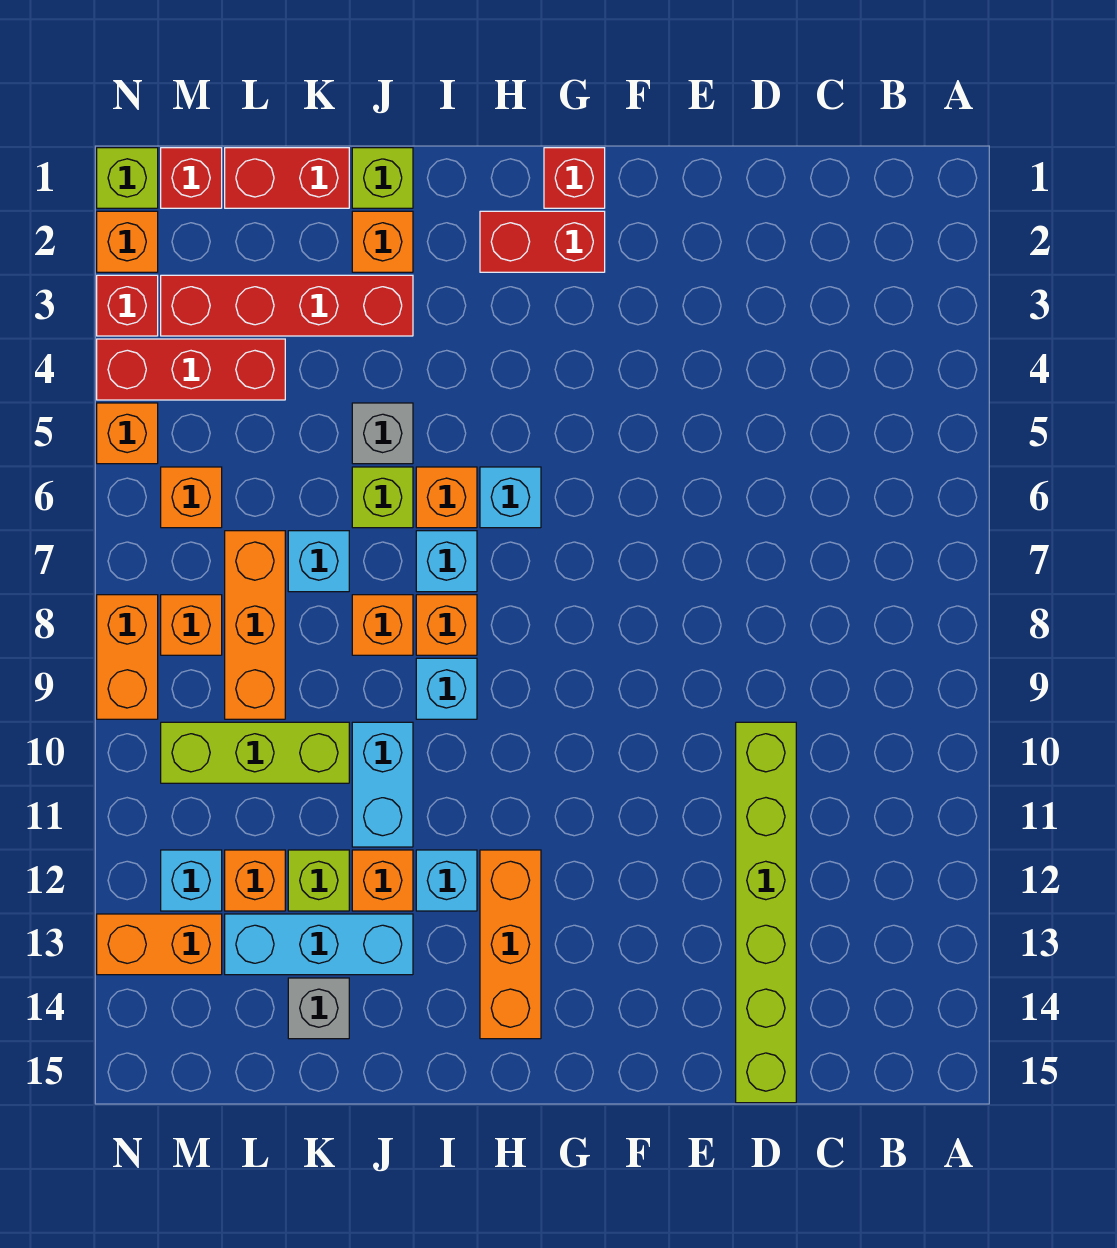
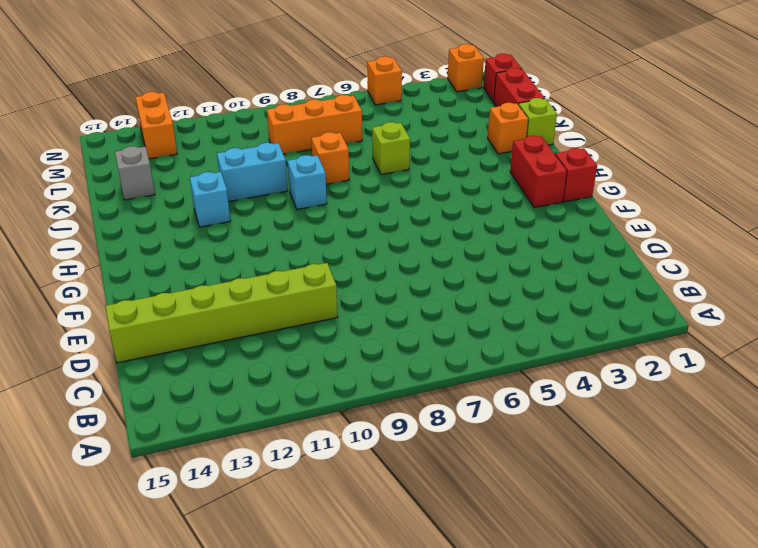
none -> cyan 1x1 brick [480,467,541,528]
none -> orange 1x3 brick [480,850,541,1039]
none -> orange 1x1 brick [416,467,477,528]
none -> cyan 1x1 brick [416,531,477,592]

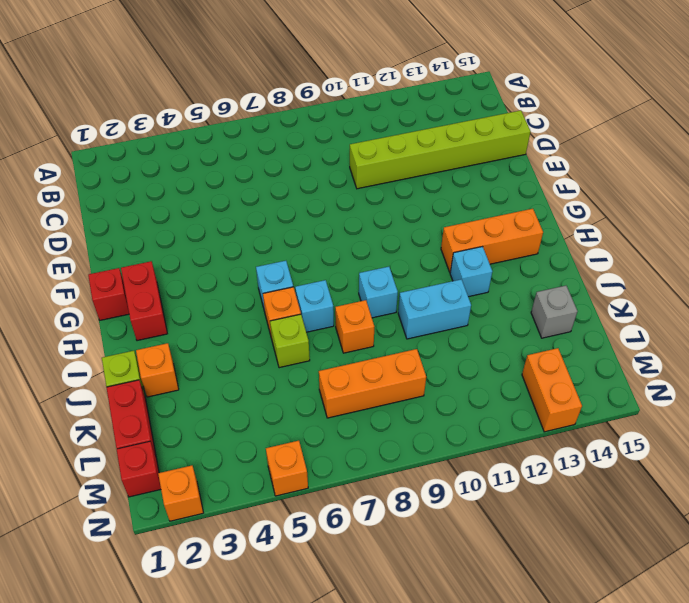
none -> orange 1x1 brick [416,595,477,655]
none -> red 1x4 brick [161,275,413,336]
none -> grey 1x1 brick [352,403,413,464]
none -> orange 1x1 brick [352,850,413,911]

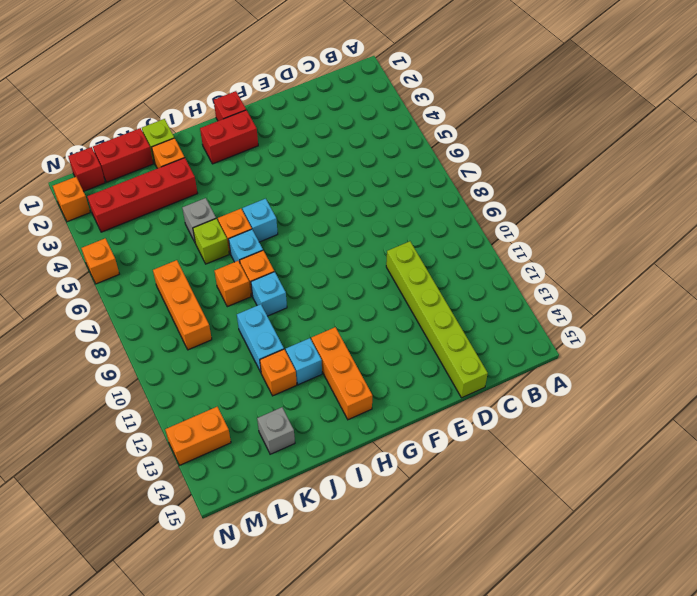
none -> cyan 1x3 brick [225,914,413,975]
none -> cyan 1x1 brick [288,531,349,592]
none -> lime 1x3 brick [161,722,349,783]
none -> lime 1x1 brick [288,850,349,911]

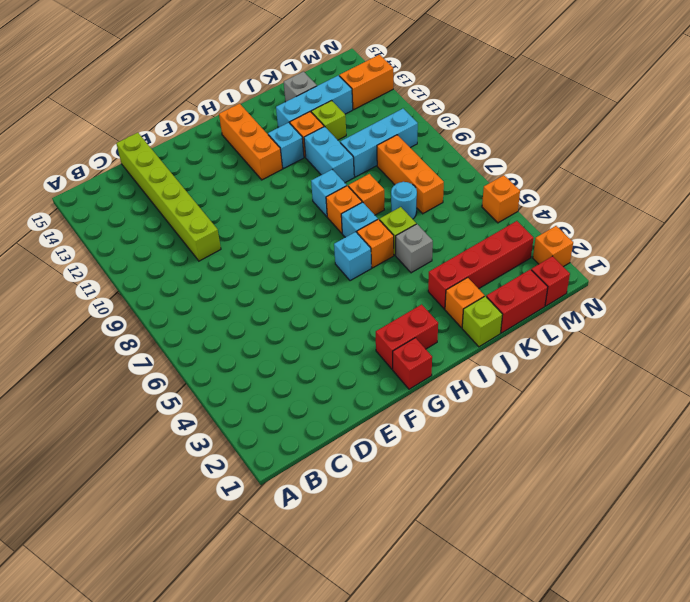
cyan 1x1 round brick [391,182,417,219] -> cyan 1x1 brick [288,531,349,592]
cyan 1x3 brick [340,109,418,177] -> lime 1x3 brick [161,722,349,783]
none -> red 1x3 brick [97,339,285,400]
none -> orange 1x1 brick [225,850,285,911]
none -> orange 1x1 brick [161,467,222,528]
none -> orange 1x1 brick [161,595,222,655]

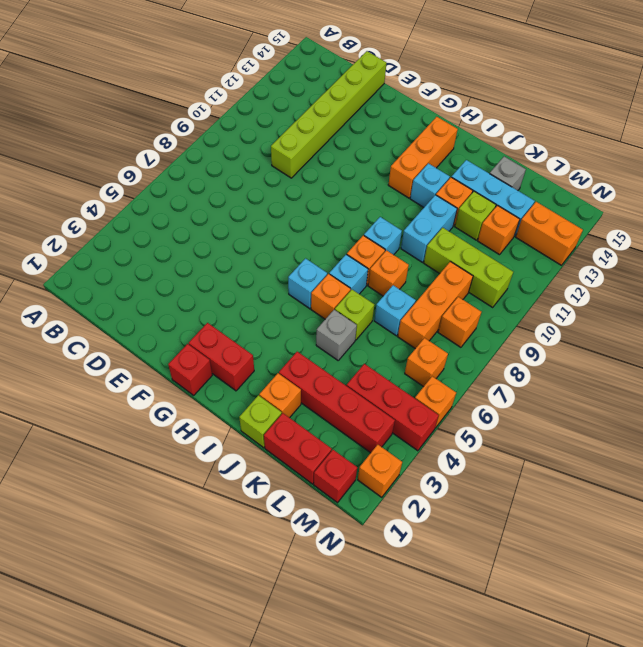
none -> cyan 1x1 brick [161,850,222,911]
none -> lime 1x1 brick [97,148,158,208]
none -> red 1x1 brick [97,275,158,336]
none -> orange 1x2 brick [97,595,158,719]

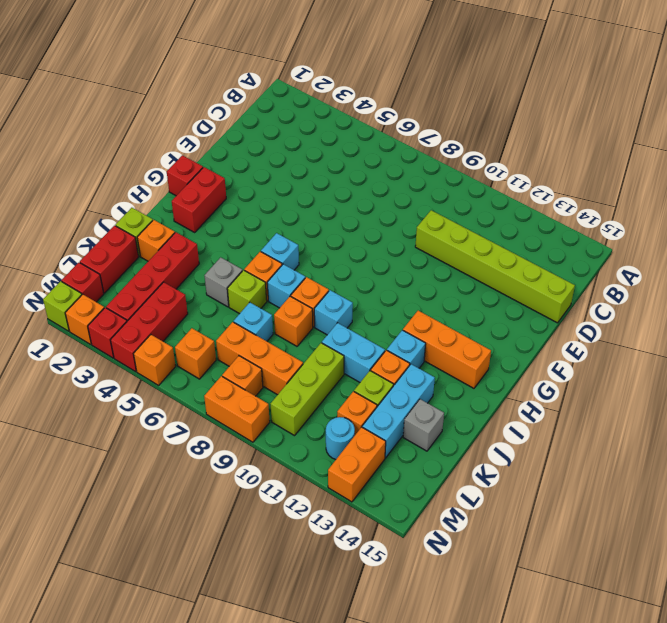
cyan 1x1 round brick [326,417,355,459] -> cyan 1x1 brick [161,850,222,911]

